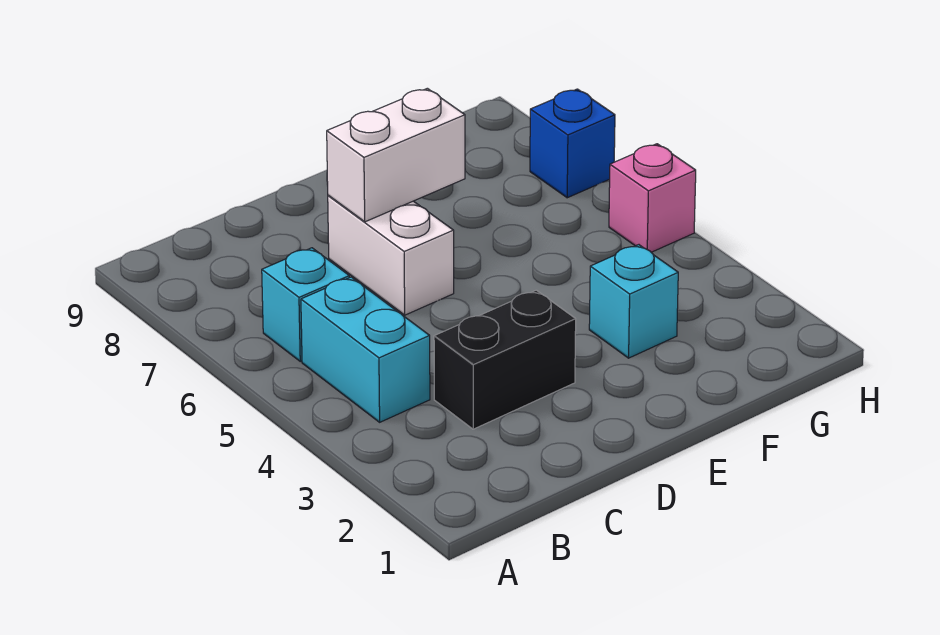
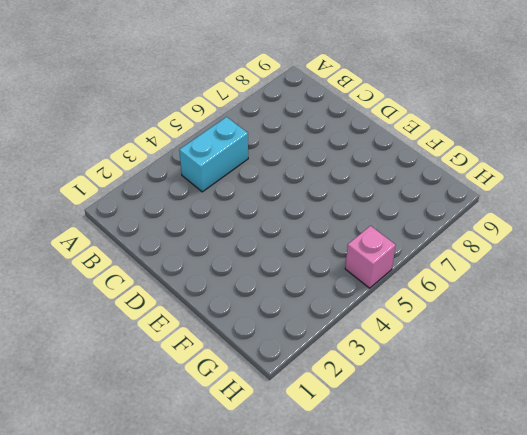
none -> cyan 1x1 brick [262,248,349,361]
none -> black 1x2 brick [434,290,576,429]

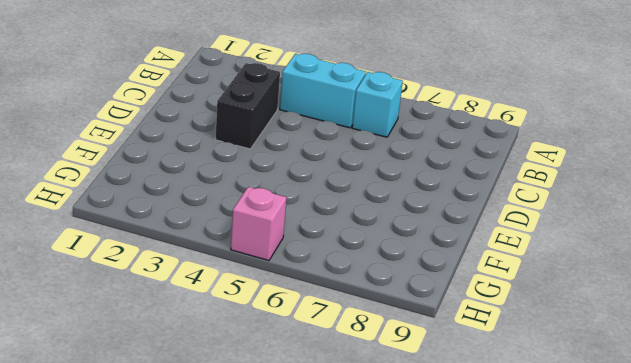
none -> white 1x2 brick [328,195,454,315]
none -> cyan 1x1 brick [589,245,678,358]

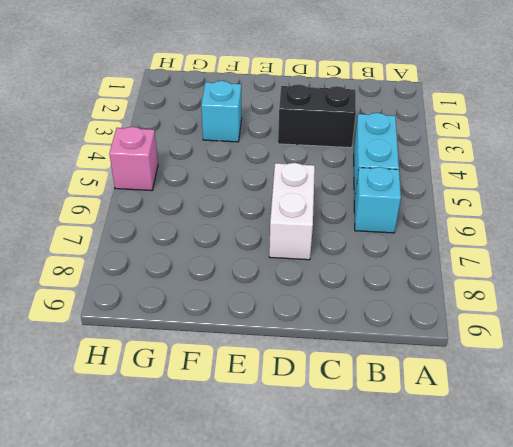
none -> blue 1x1 brick [530,89,615,198]
none -> white 1x2 brick [327,88,465,222]

